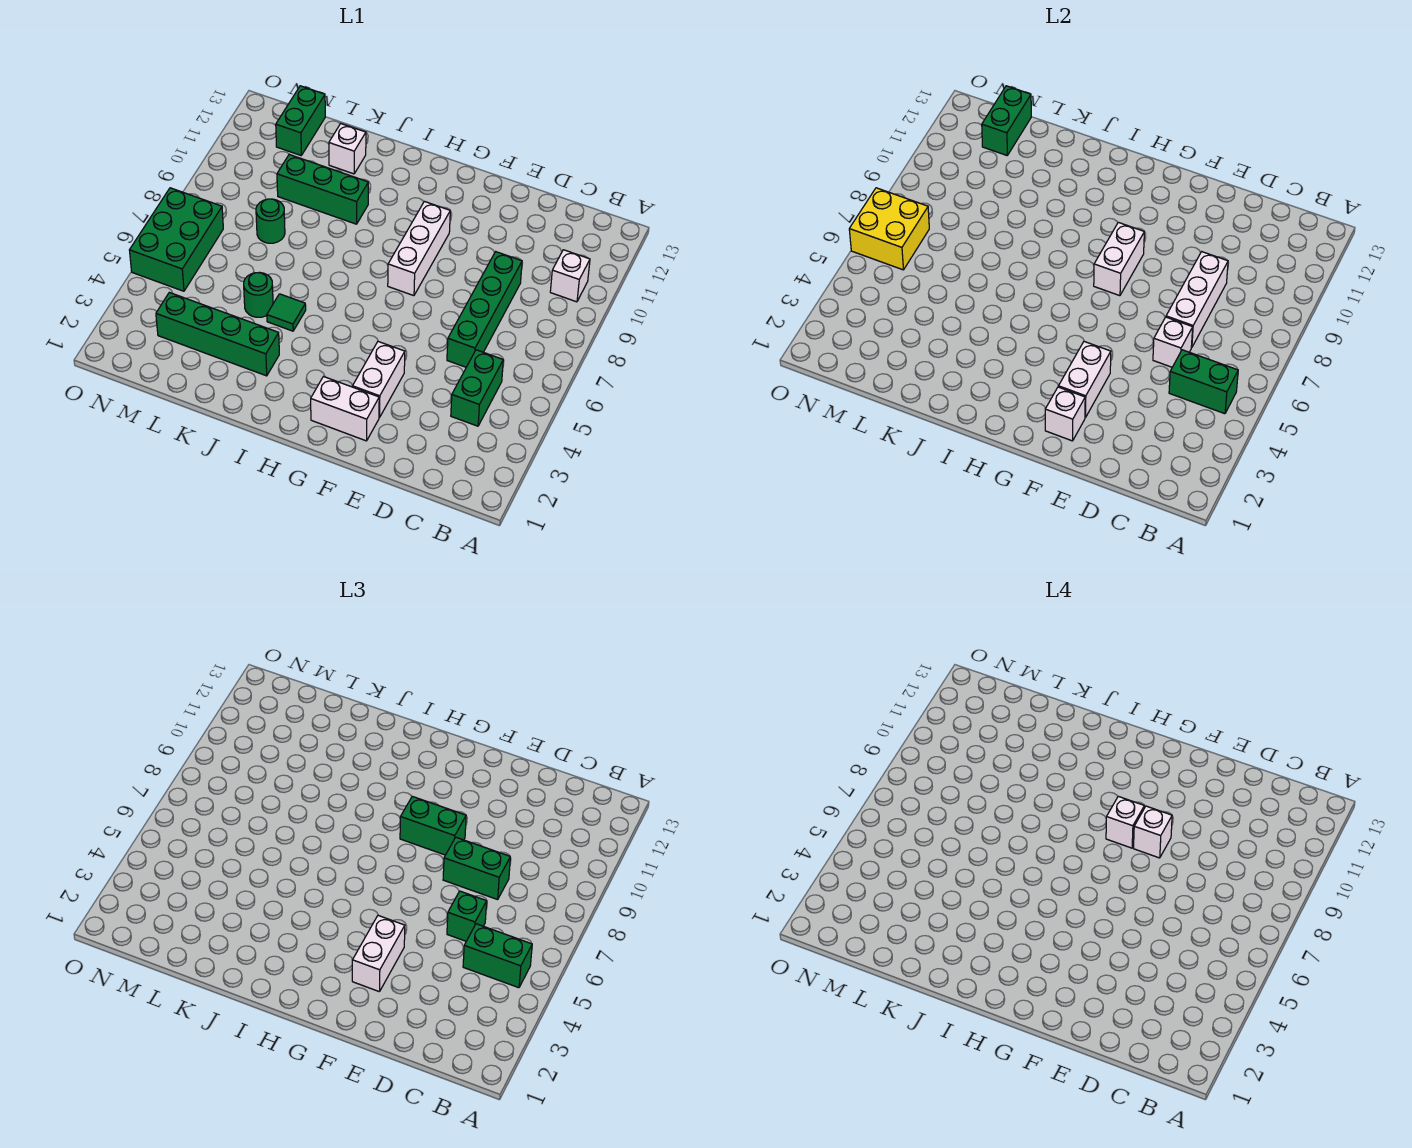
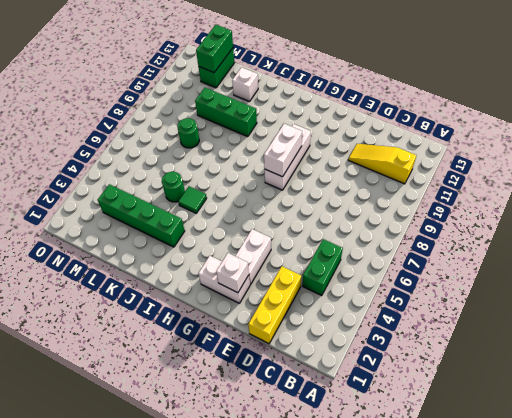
yellow 1x3 slope [348,144,417,184] -> none
yellow 1x3 brick [248,267,301,344] -> none
none -> white 1x1 brick [550,250,590,302]
none -> green 1x4 brick [447,252,522,367]
none -> green 2x3 brick [129,188,223,291]

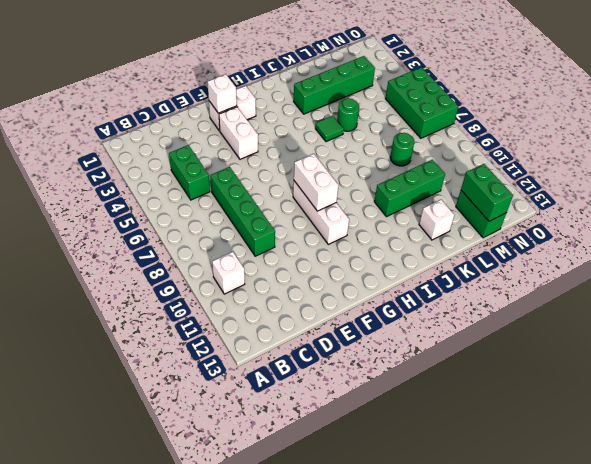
none -> green 1x2 brick [1169,350,1238,414]
none -> white 1x1 brick [1153,317,1193,367]
none -> white 1x3 brick [1166,252,1228,348]

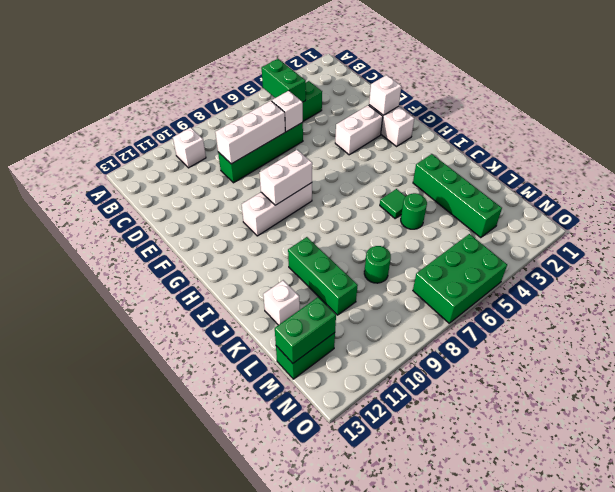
none -> white 1x2 brick [1058,342,1111,418]
none -> yellow 2x2 brick [849,188,929,270]
none -> green 1x2 brick [463,924,532,988]

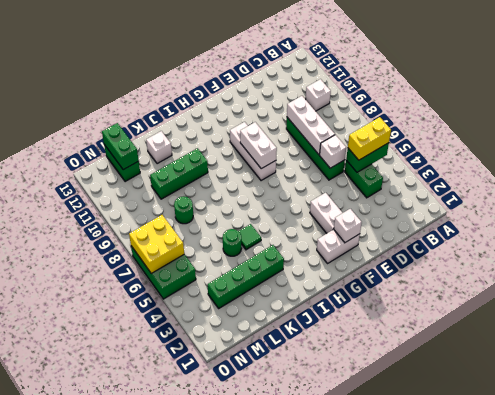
yellow 1x2 brick [348,117,391,160] -> green 1x2 brick [463,924,532,988]
none -> white 1x2 brick [1058,342,1111,418]
none -> green 1x1 brick [447,891,487,941]
none -> green 1x2 brick [443,837,510,899]

